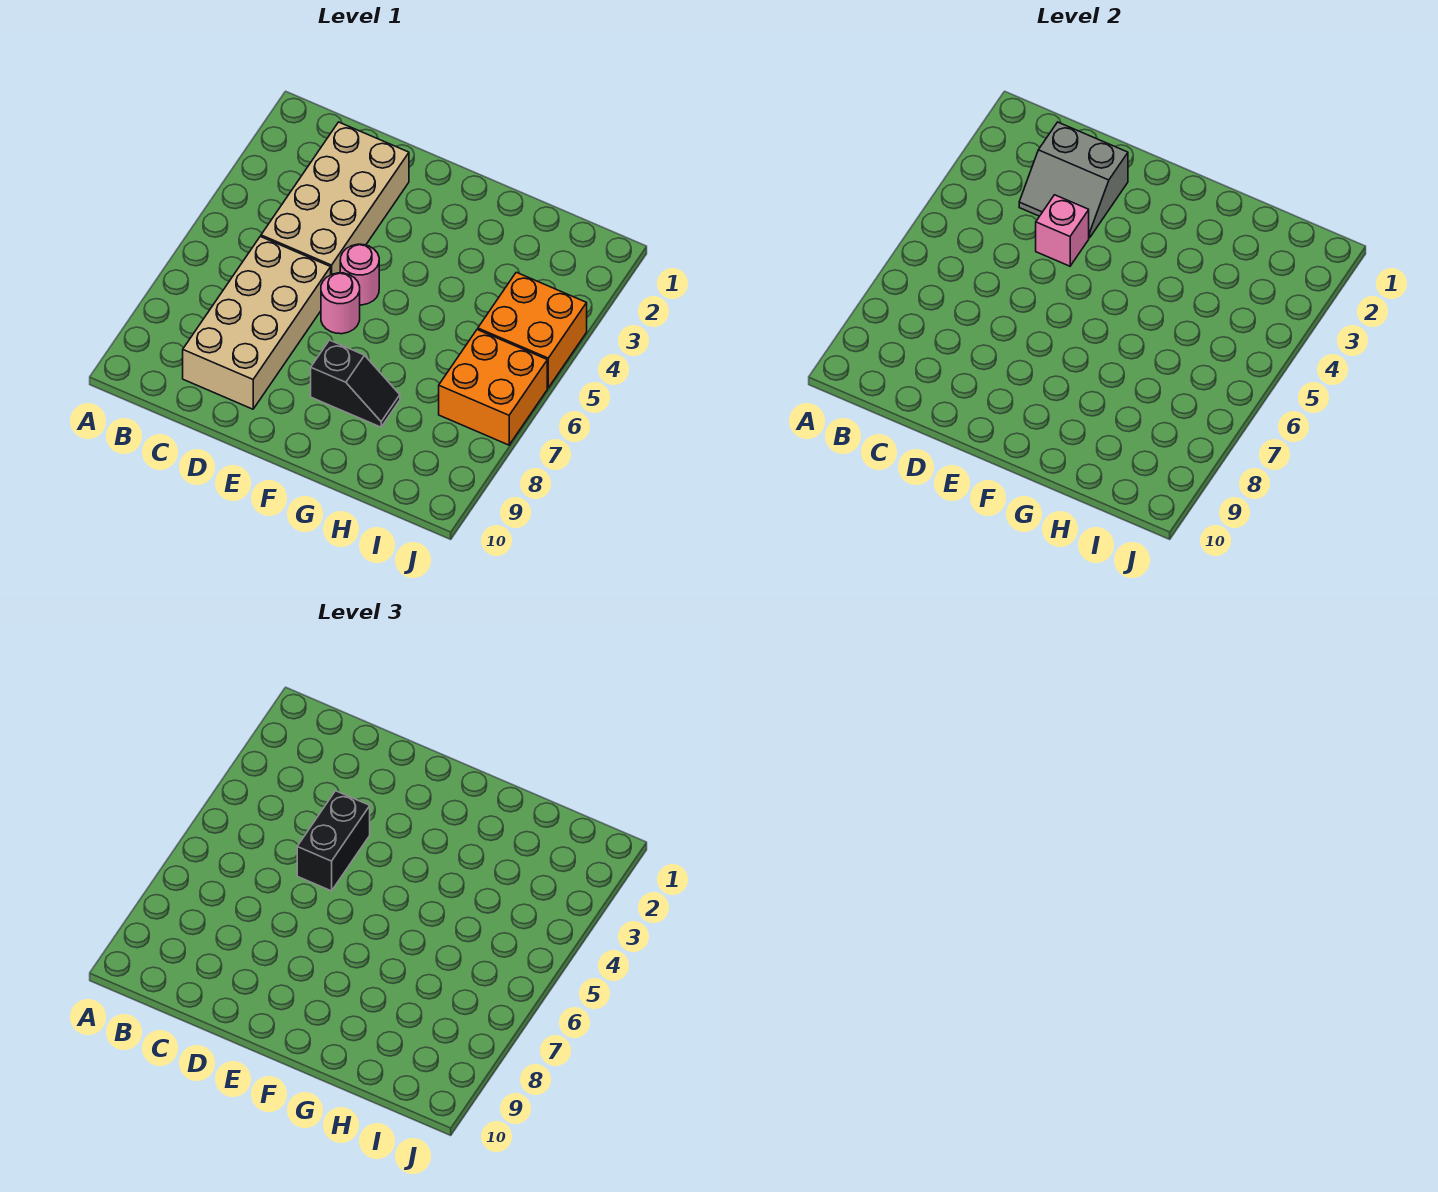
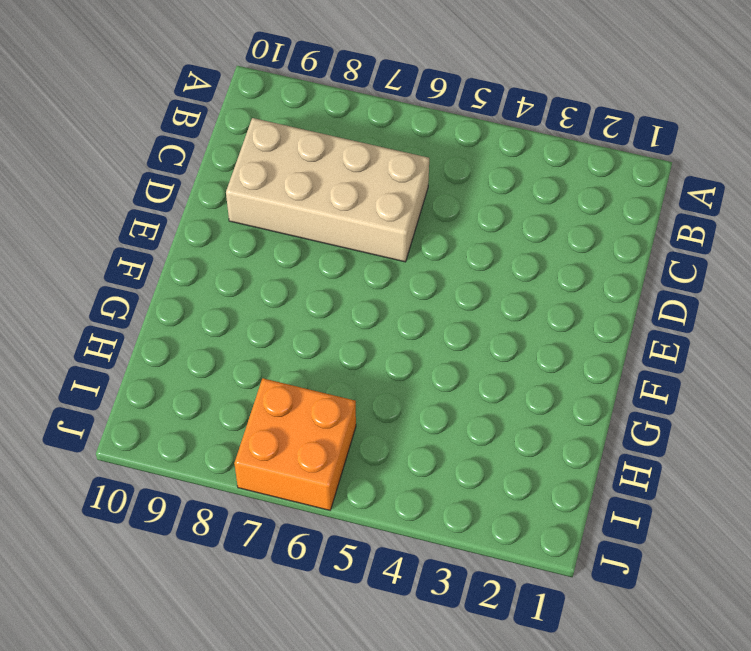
none -> tan 2x4 brick [261,122,409,275]
none -> pink 1x1 round brick [340,244,379,305]

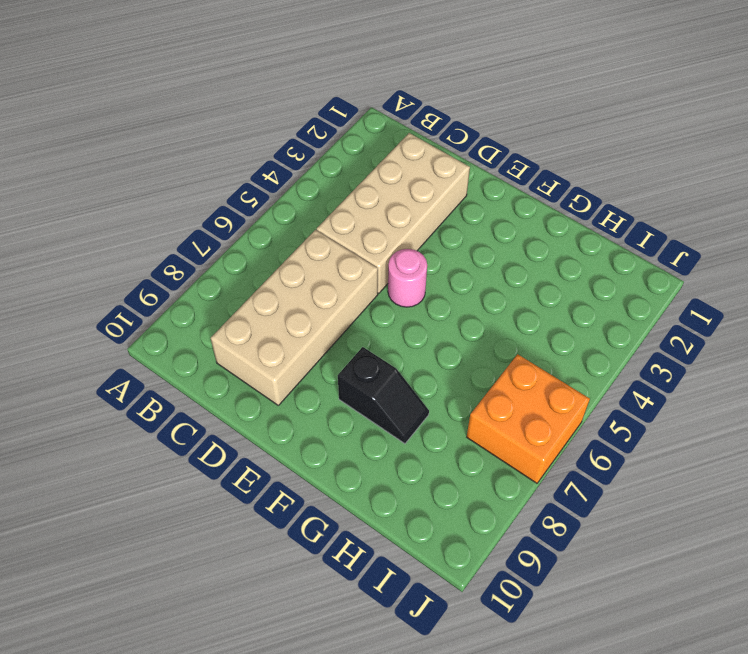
none -> pink 1x1 round brick [321,273,360,334]
none -> orange 2x2 brick [478,272,587,388]

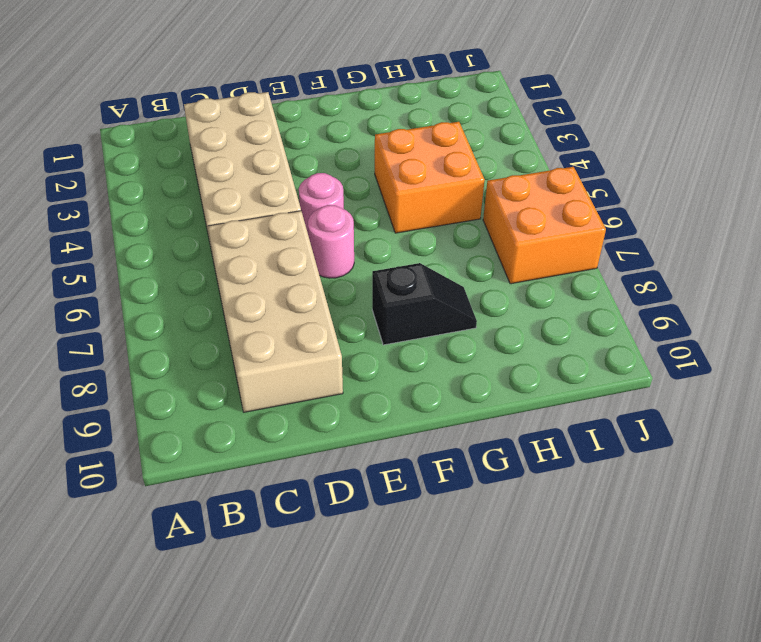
orange 2x2 brick [375,122,485,233] -> orange 2x2 brick moved to [478,272,587,388]
none -> grey 2x2 slope [1019,122,1128,238]
none -> pink 1x1 brick [1036,195,1089,266]

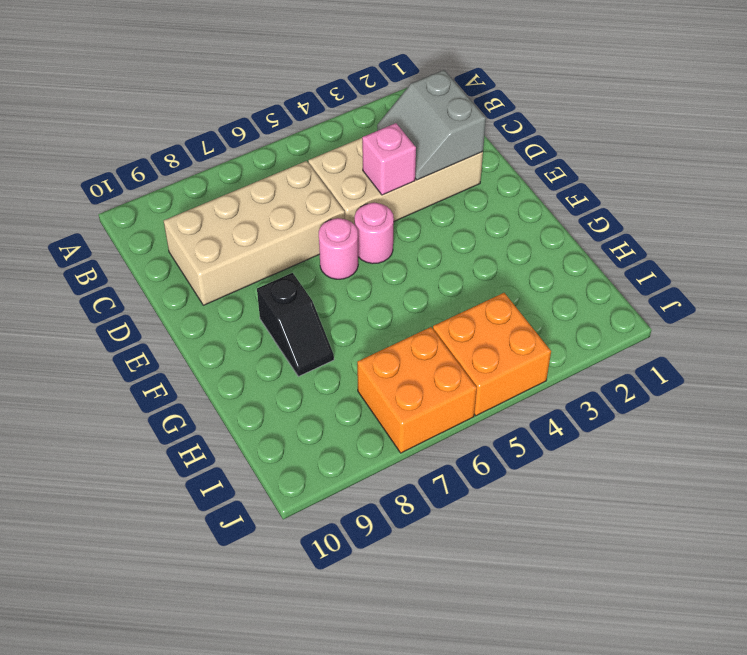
none -> black 1x2 brick [297,791,370,891]

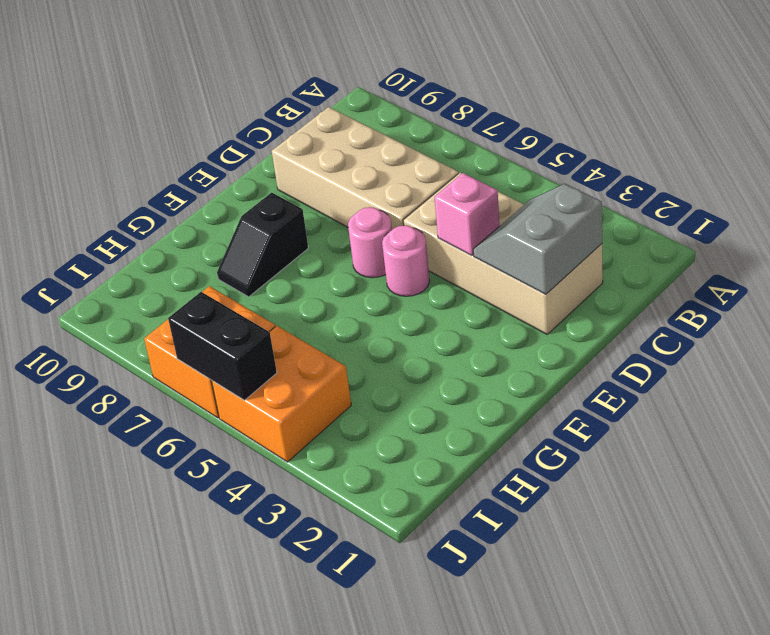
black 1x2 brick [168,292,277,400] -> black 1x2 brick moved to [297,791,370,891]

